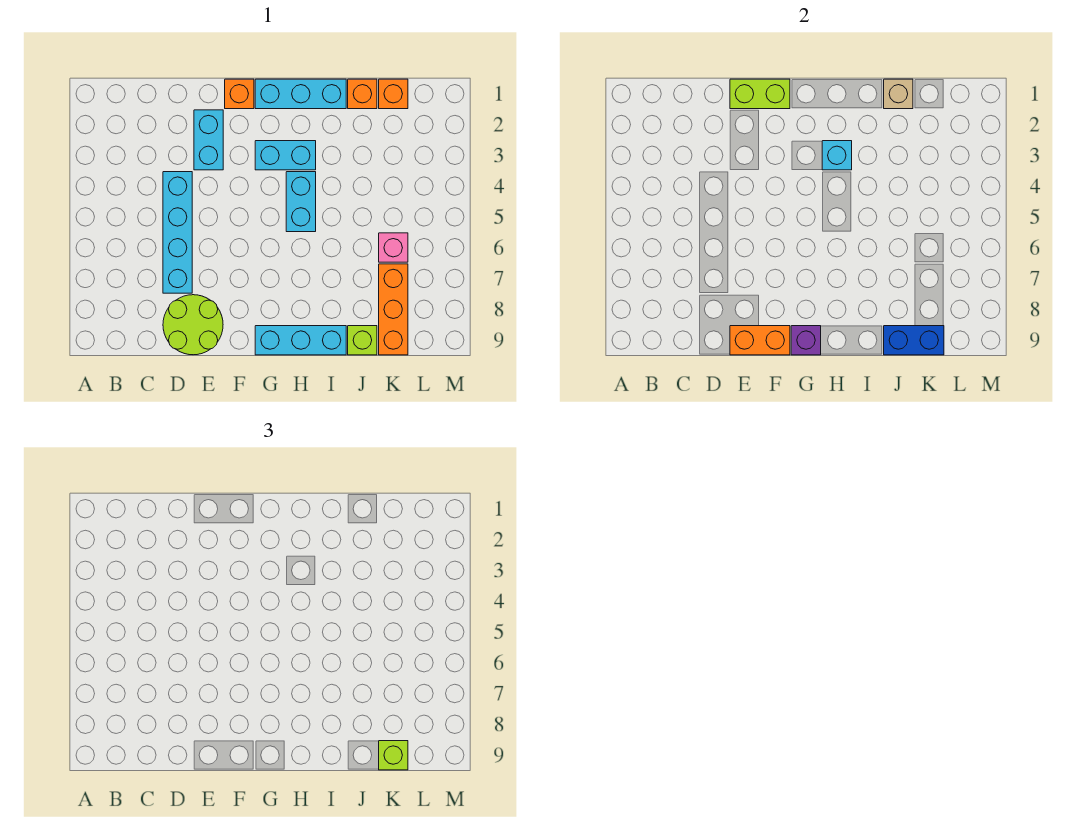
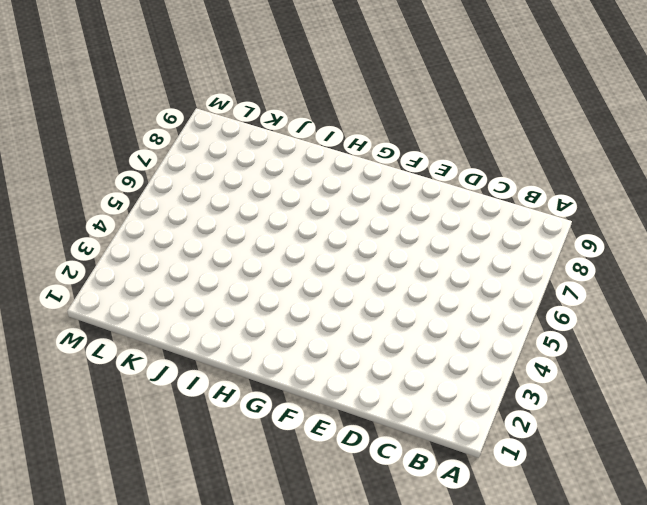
none -> cyan 1x4 brick [163,172,192,293]
none -> lime 2x2 round brick [163,295,223,355]
none -> cyan 1x2 brick [194,110,223,170]

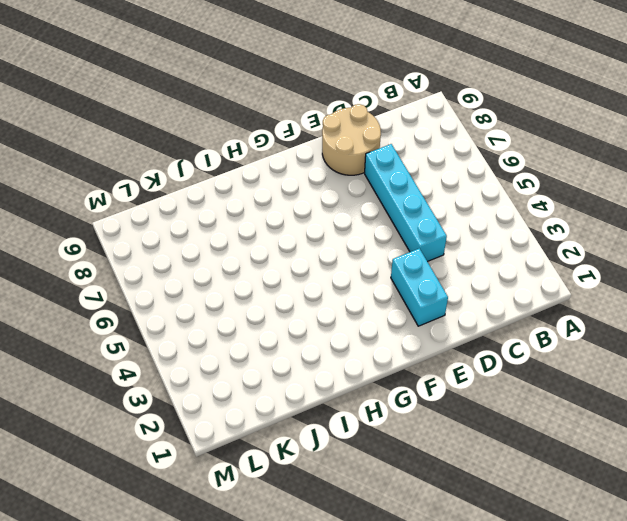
tan 2x2 round brick [322,104,381,175] -> lime 2x2 round brick [163,295,223,355]
none -> orange 1x1 brick [225,79,254,109]
none -> cyan 1x3 brick [255,79,346,109]
none -> cyan 1x2 brick [255,141,316,170]

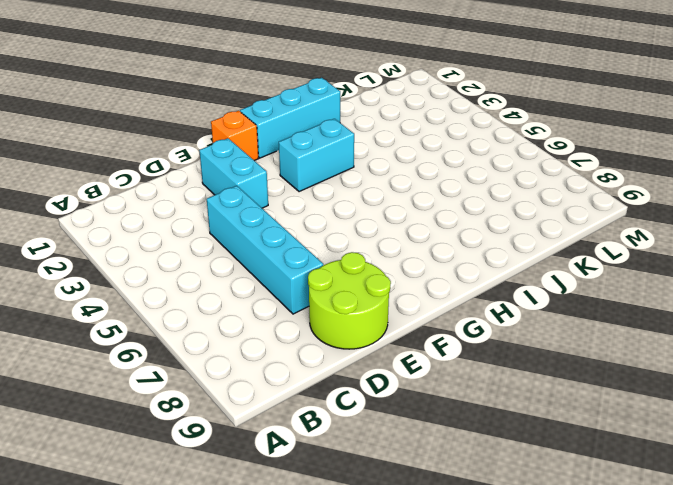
none -> cyan 1x3 brick [255,326,346,355]
none -> cyan 1x2 brick [286,172,316,232]
none -> orange 1x1 brick [348,79,377,109]

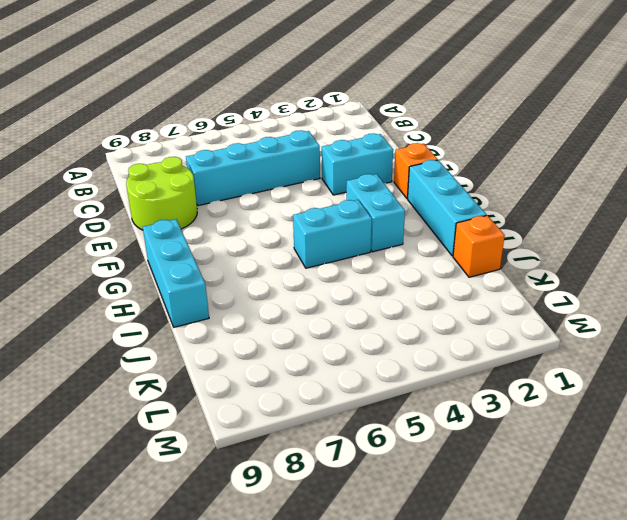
none -> lime 1x1 brick [348,326,377,355]
none -> orange 1x1 brick [379,79,408,109]
none -> pink 1x1 brick [379,233,408,262]

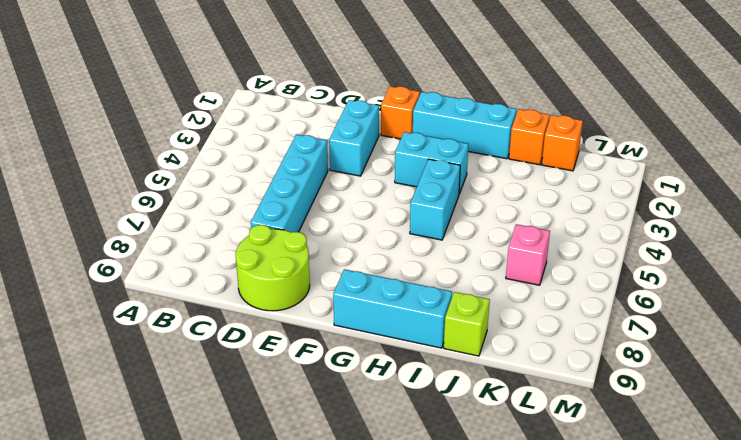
none -> orange 1x3 brick [379,264,408,355]
none -> lime 1x2 brick [730,79,790,109]
none -> orange 1x2 brick [730,326,790,355]

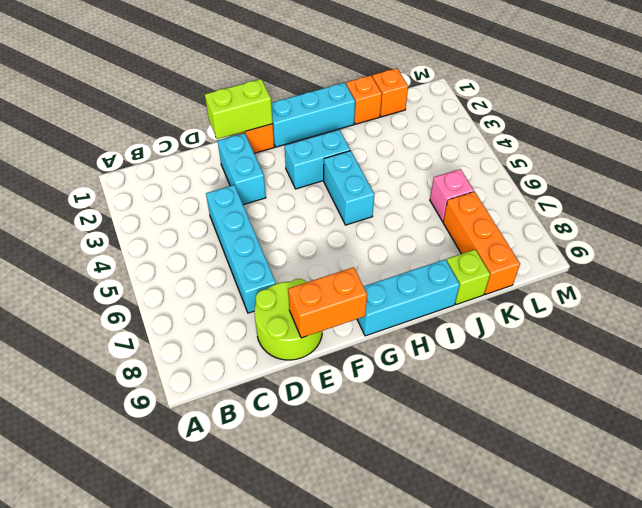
none -> purple 1x1 brick [791,326,821,355]
none -> cyan 1x1 brick [822,141,852,170]
none -> tan 1x1 brick [884,79,913,109]

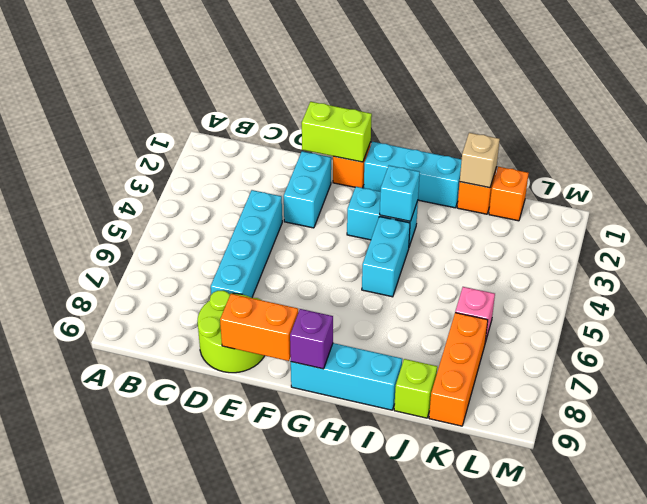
none -> blue 1x2 brick [884,326,944,355]
none -> lime 1x1 brick [379,741,408,770]

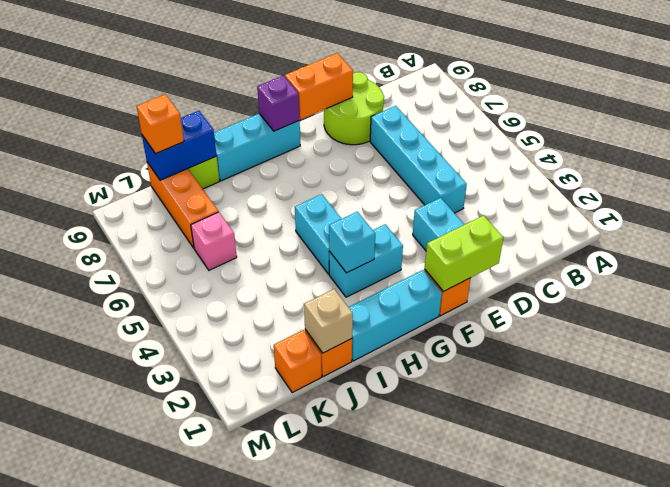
orange 1x1 brick [137,94,184,154] -> lime 1x1 brick [379,741,408,770]

